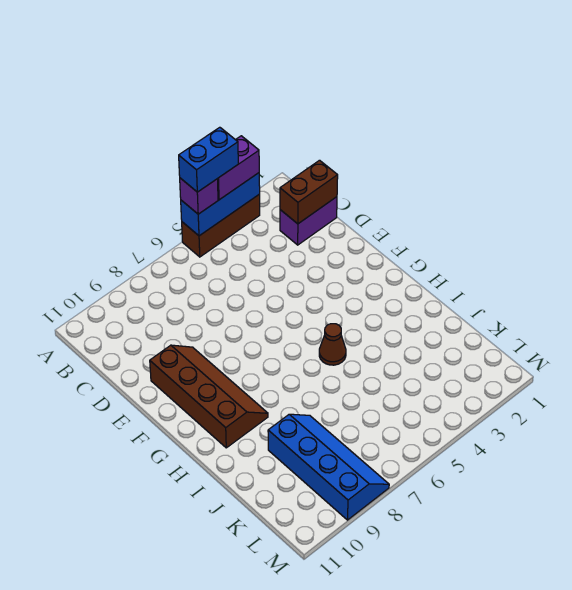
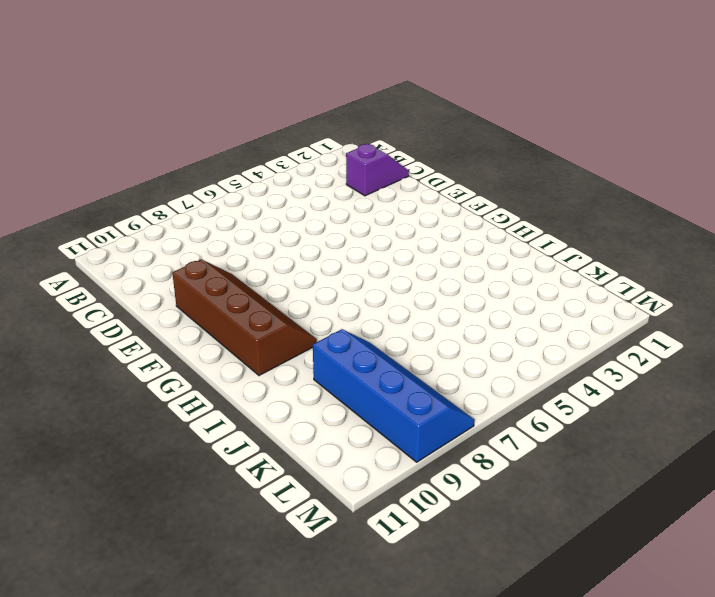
purple 1x2 slope [346,144,409,196] -> purple 1x2 brick [280,197,337,245]
none -> brown 1x3 brick [182,194,260,257]
none -> brown 1x1 cone [319,324,346,365]

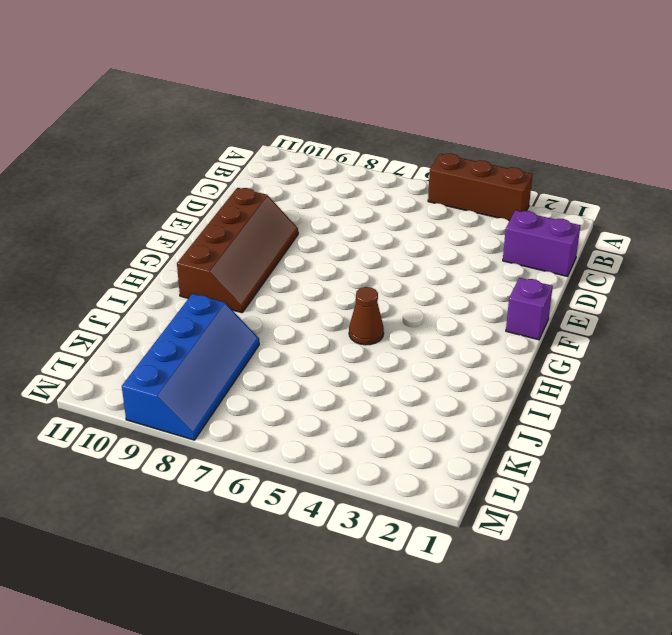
purple 1x1 brick [506,278,553,340] -> purple 1x1 brick moved to [180,178,218,214]
none -> blue 1x3 brick [181,173,260,236]
none -> brown 1x2 brick [280,160,338,224]

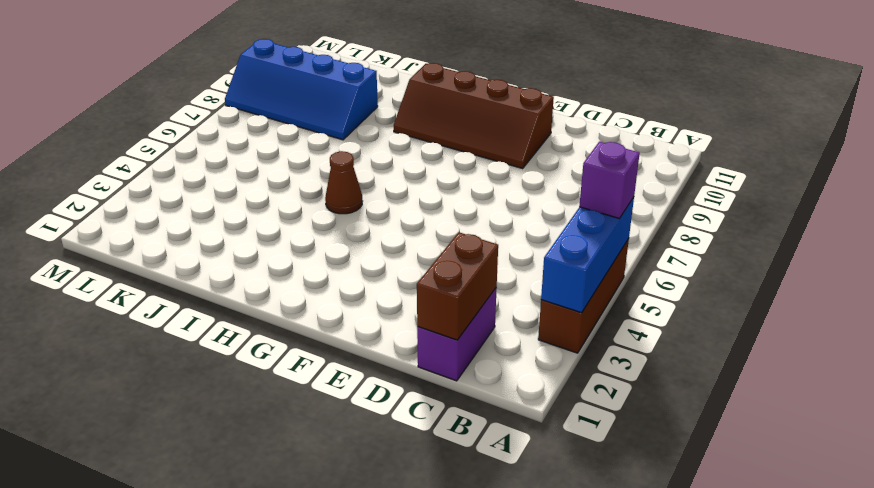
none -> purple 1x2 brick [217,136,259,200]
none -> blue 1x2 brick [179,127,238,192]

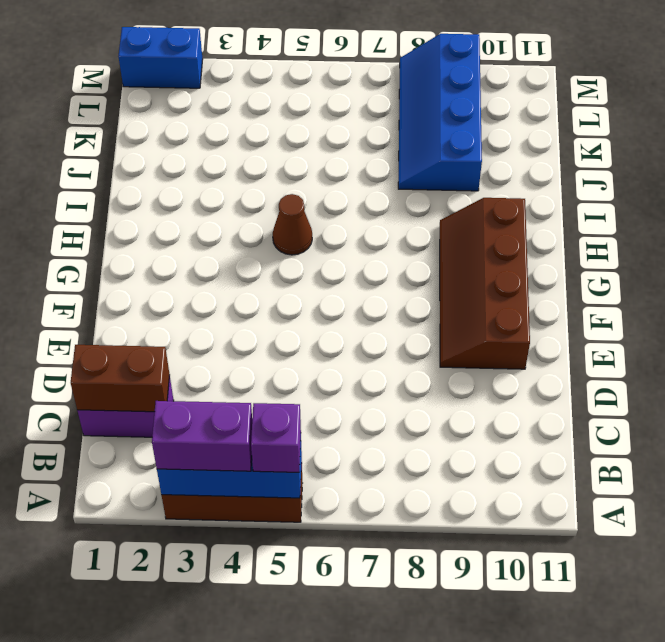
blue 1x2 brick [119,27,203,88] -> blue 1x2 brick moved to [179,127,238,192]

